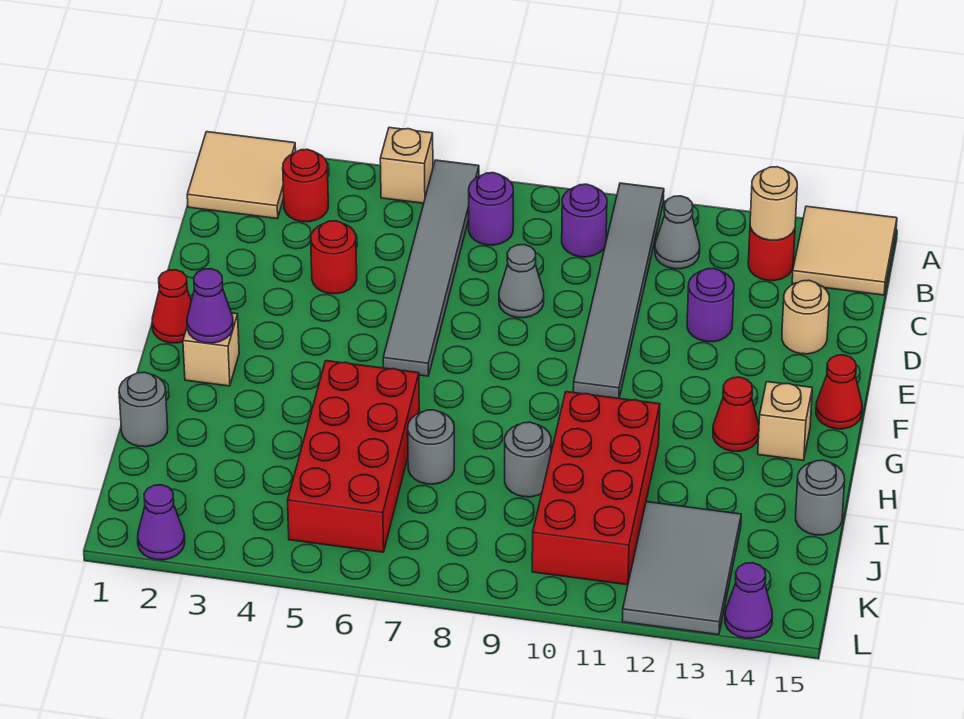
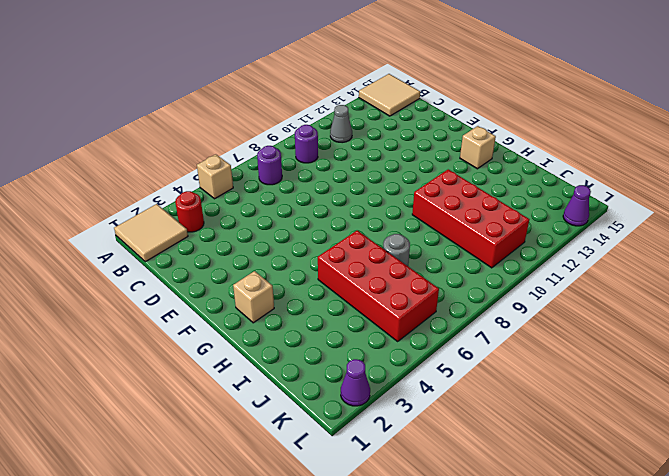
none -> grey 1x6 tile [383,160,479,376]
none -> grey 1x6 tile [573,183,664,398]
none -> red 1x1 round brick [748,227,795,281]
none -> red 1x1 round brick [311,221,357,294]

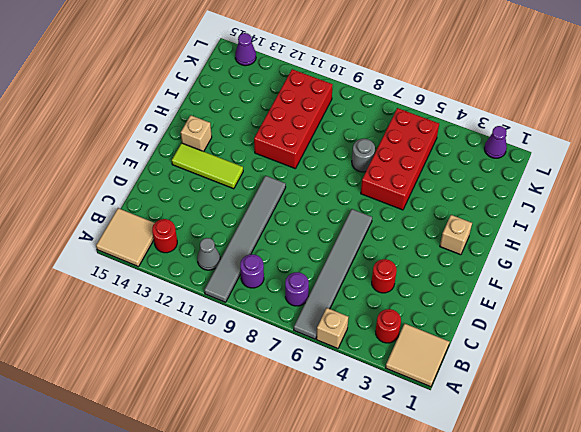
lime 1x3 tile [172,143,243,189] -> none
none -> grey 1x1 cone [499,245,544,318]
none -> purple 1x1 round brick [687,268,734,342]
none -> tan 1x1 round brick [782,280,829,354]
none -> red 1x1 cone [152,270,191,343]

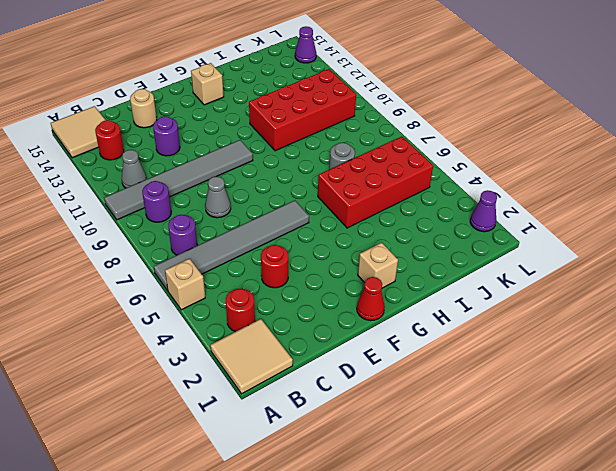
none -> red 1x1 cone [816,355,862,429]
none -> red 1x1 cone [713,377,759,451]
none -> grey 1x1 round brick [119,372,168,447]
none -> grey 1x1 round brick [505,422,551,497]

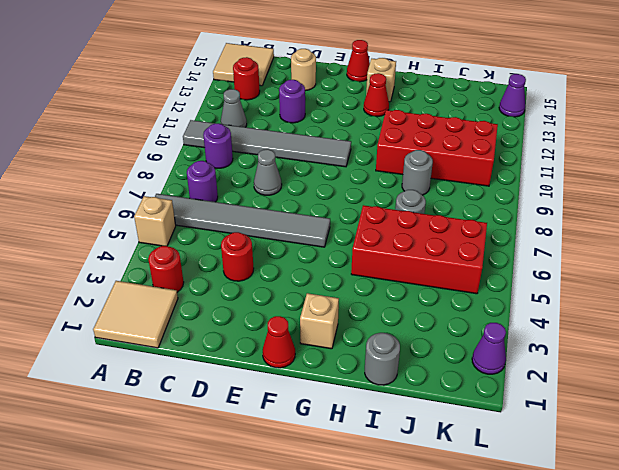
none -> grey 1x1 round brick [796,460,845,535]
none -> grey 2x3 tile [622,502,741,635]
none -> tan 1x1 round brick [750,167,797,240]
none -> purple 1x1 cone [187,269,233,343]

